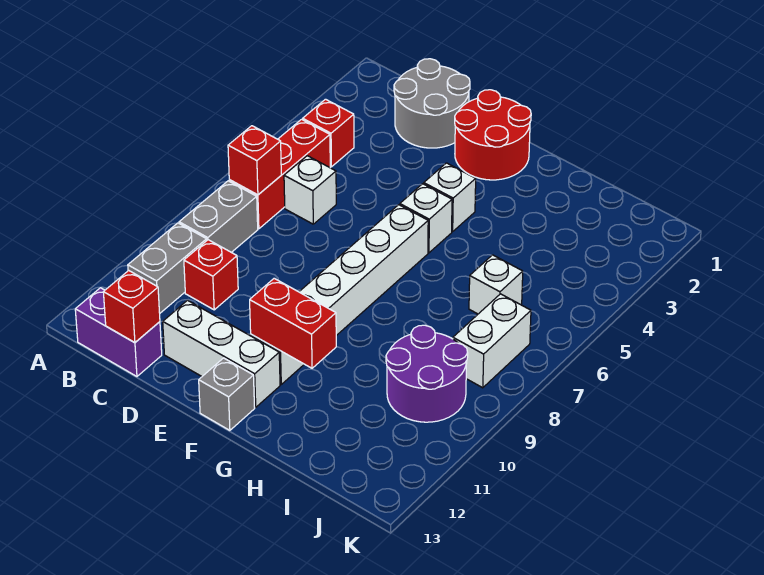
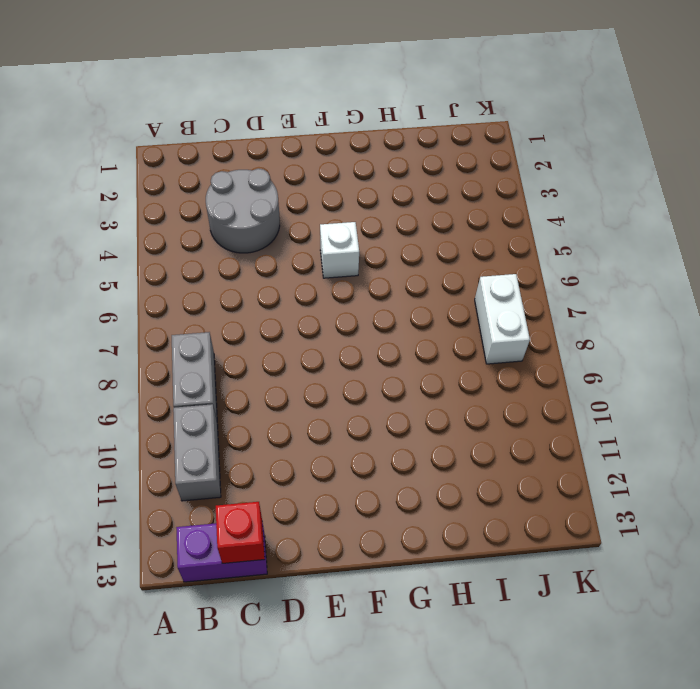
grey 2x2 round brick [206,169,280,253] -> grey 2x2 round brick moved to [394,59,470,148]
none -> red 1x1 brick [303,99,354,167]
none -> red 1x3 brick [229,119,330,229]
none -> white 1x1 brick [284,156,336,224]

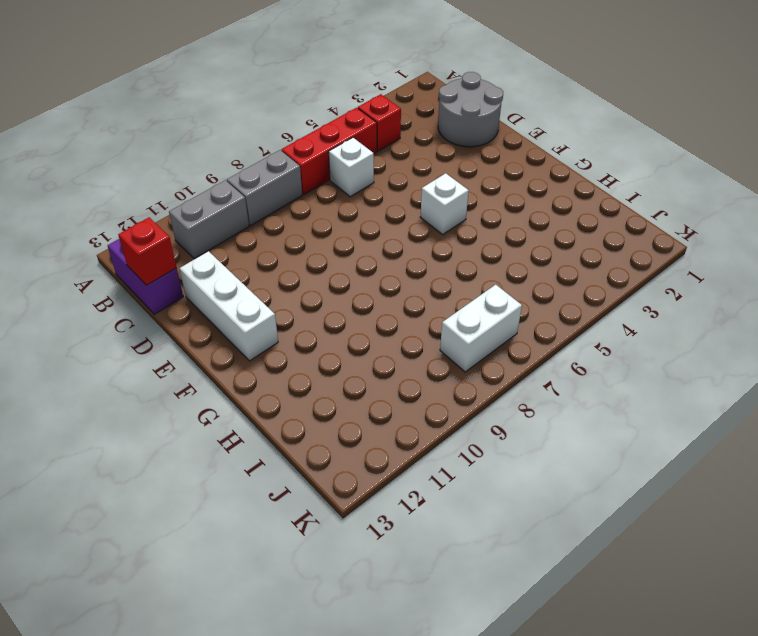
none -> red 1x1 brick [184,240,238,310]
none -> red 2x2 round brick [455,90,531,180]
none -> white 1x1 brick [424,163,476,232]

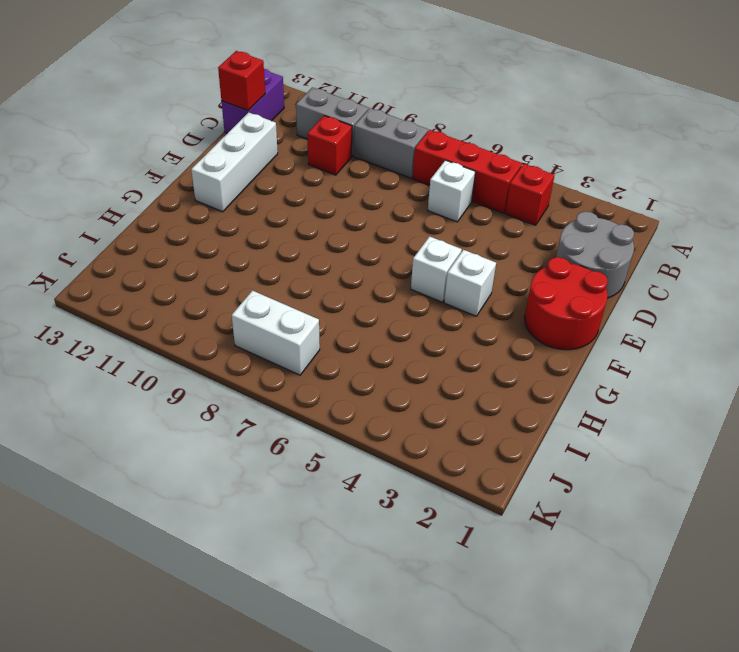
none -> white 1x6 brick [251,205,428,384]
none -> grey 1x1 brick [199,358,255,430]
none -> white 1x1 brick [469,255,523,314]

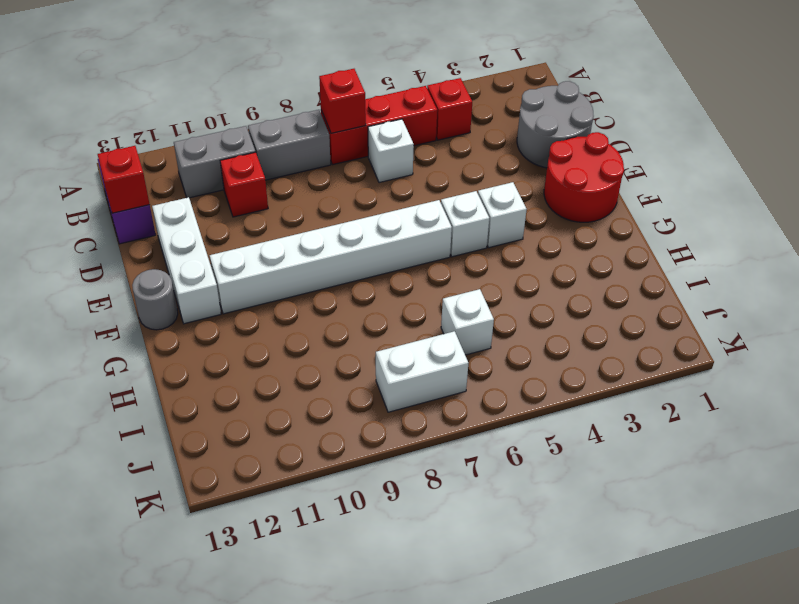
grey 1x1 round brick [132,269,178,330] -> grey 1x1 brick [199,358,255,430]
none -> purple 2x2 round brick [386,325,468,422]
none -> red 1x2 brick [250,278,336,368]

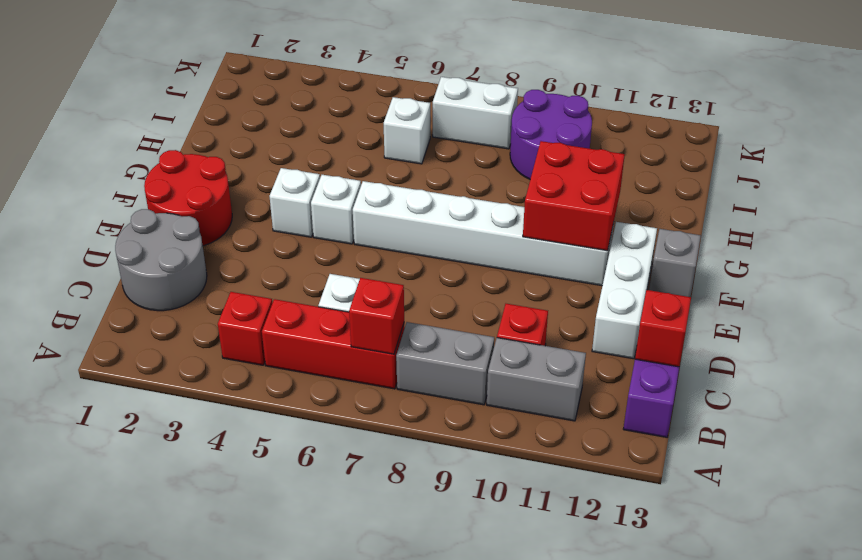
red 2x2 brick [523,141,625,251] -> red 1x2 brick [250,278,336,368]

